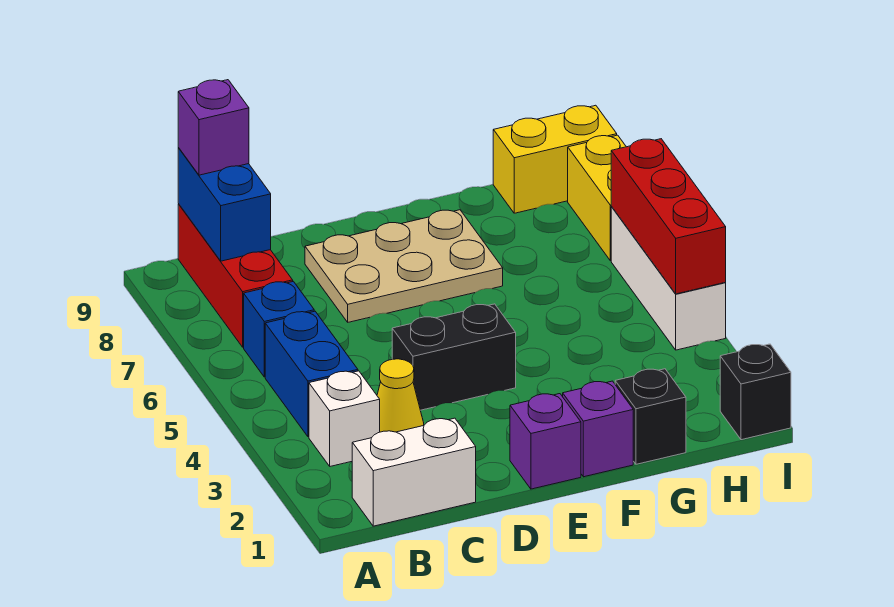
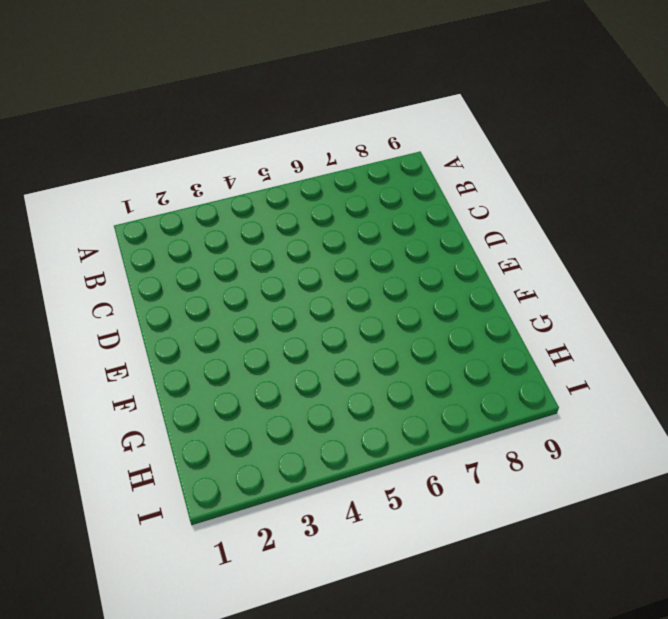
none -> white 1x2 brick [352,418,476,526]
none -> white 1x1 brick [309,371,380,466]
none -> blue 1x2 brick [265,311,358,437]

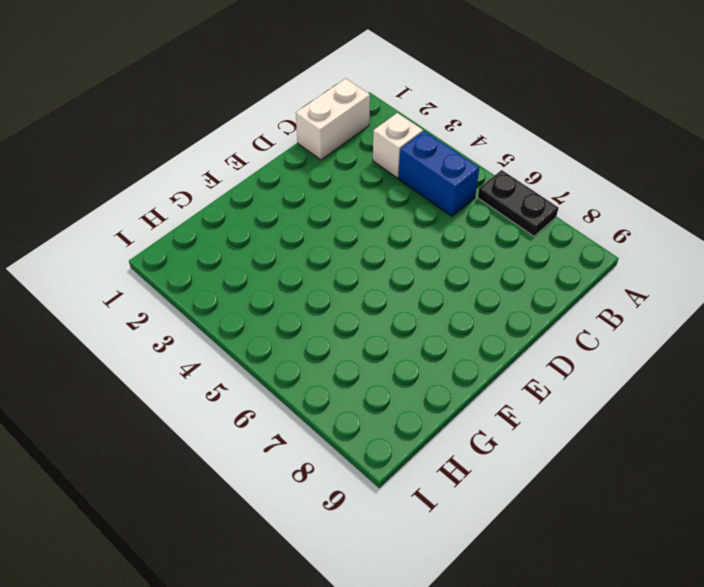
black 1x2 plate [478,170,558,236] -> none
none -> blue 1x1 brick [244,281,314,377]
none -> red 1x3 brick [178,204,293,347]
none -> yellow 1x1 cone [377,359,424,432]

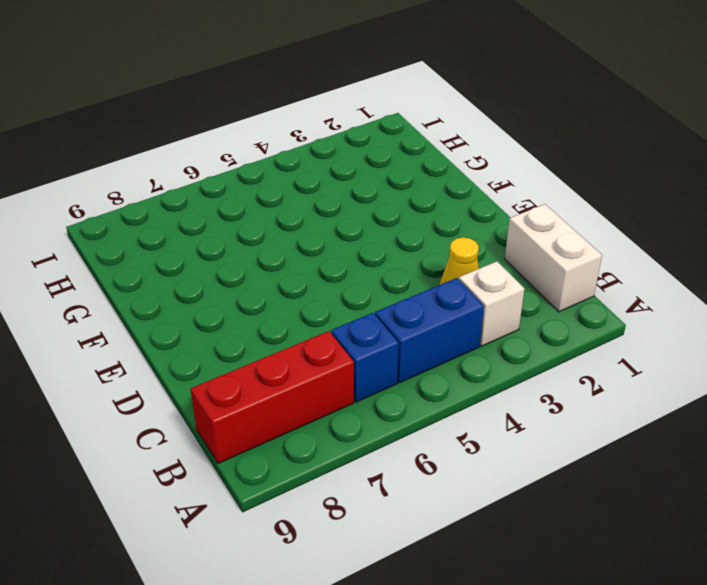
none -> black 1x2 brick [392,304,516,410]
none -> tan 2x3 plate [305,210,503,322]
none -> purple 1x1 brick [510,394,581,489]

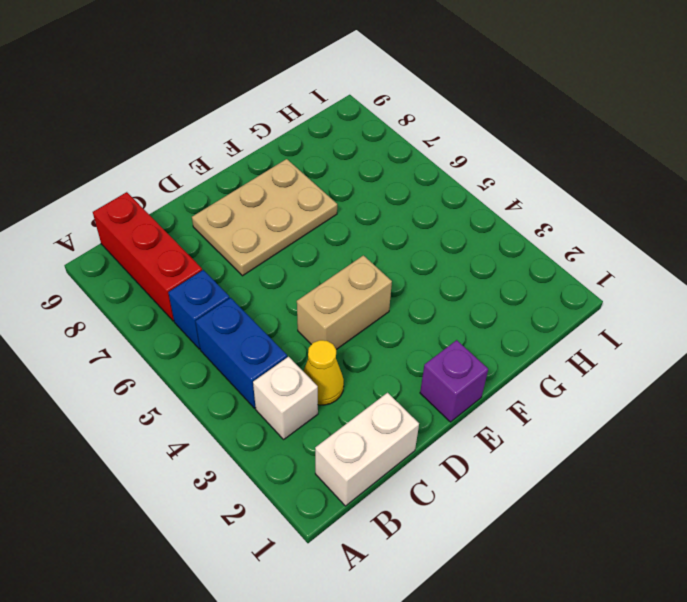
tan 1x2 brick [297,255,392,350] -> black 1x2 brick [392,304,516,410]
none -> purple 1x1 brick [562,381,633,477]
none -> black 1x1 brick [615,369,686,464]
none -> yellow 1x2 brick [493,105,617,213]

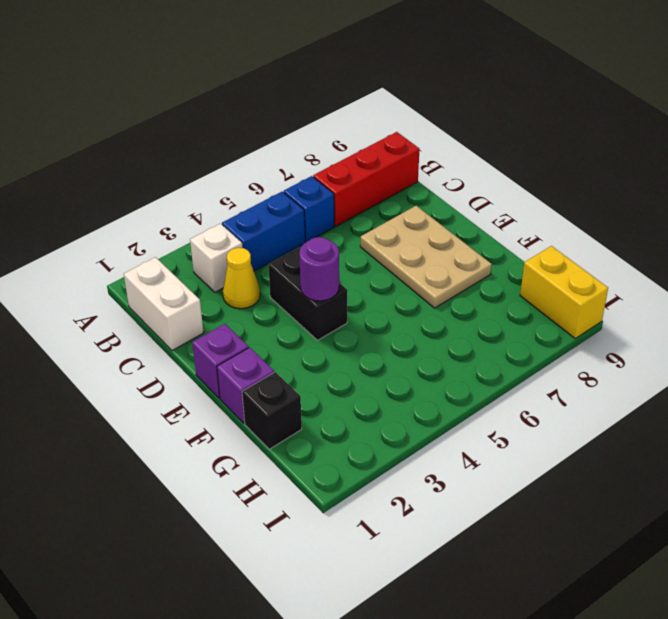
purple 1x1 round brick [299,237,339,301] -> none
none -> black 1x1 brick [720,344,791,440]
none -> white 1x3 brick [611,207,726,350]
none -> yellow 1x2 brick [568,135,626,261]

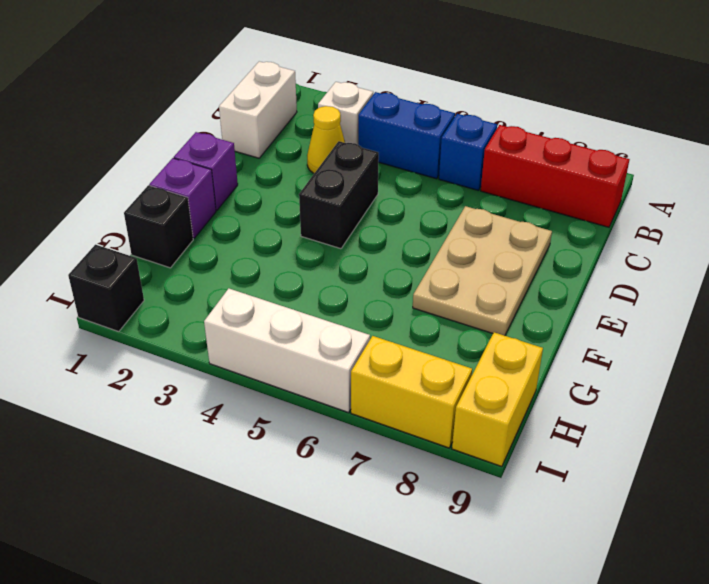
none -> blue 1x2 brick [178,147,271,261]
none -> red 1x3 brick [611,139,726,294]
none -> purple 1x1 brick [178,80,249,175]

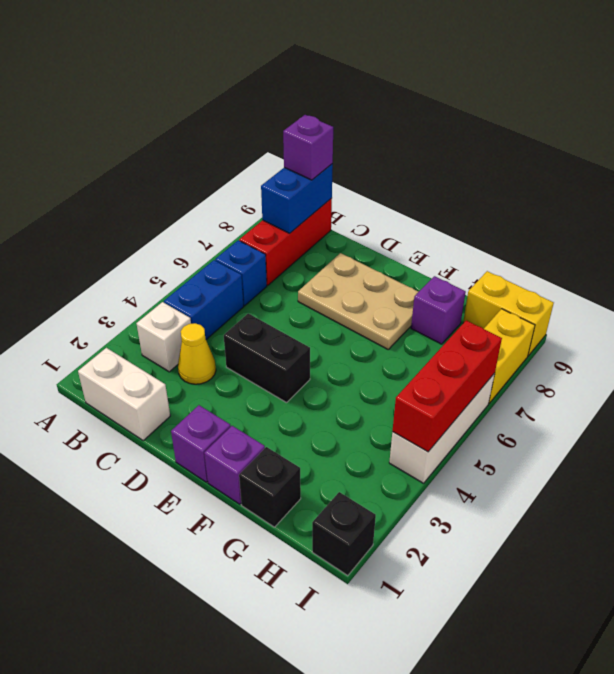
purple 1x1 brick [411,276,466,344] -> none

